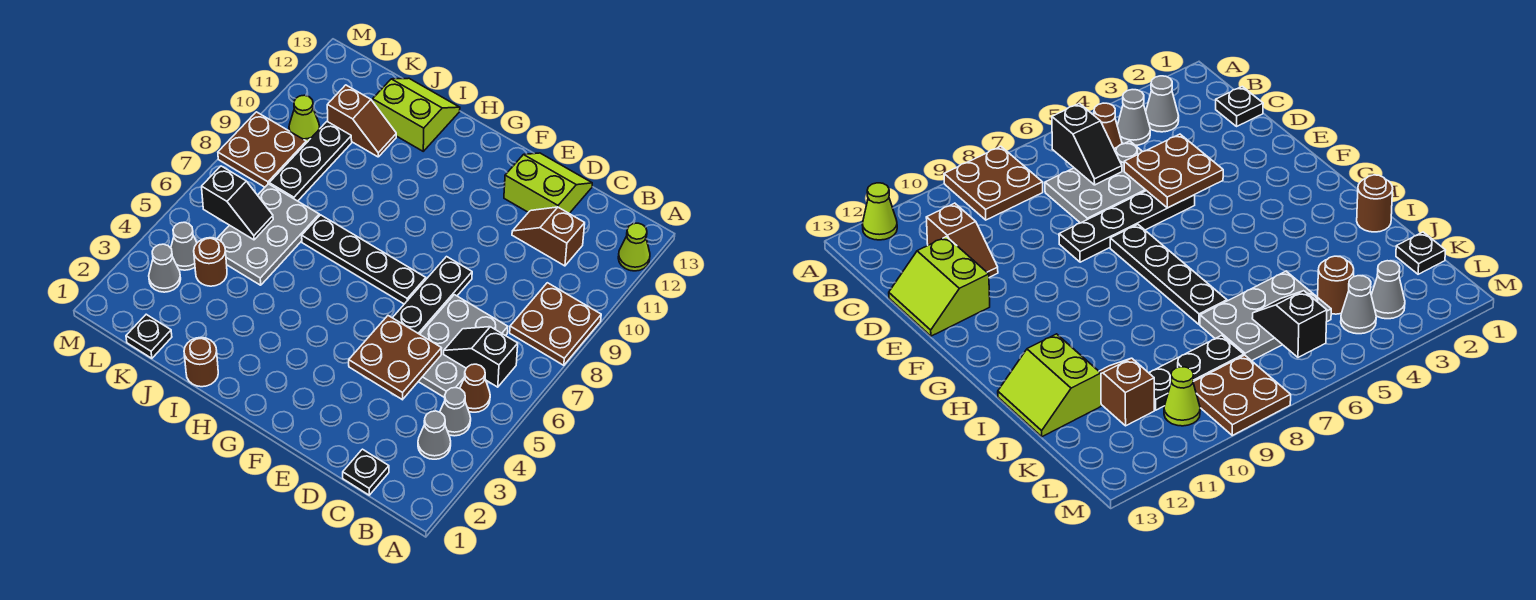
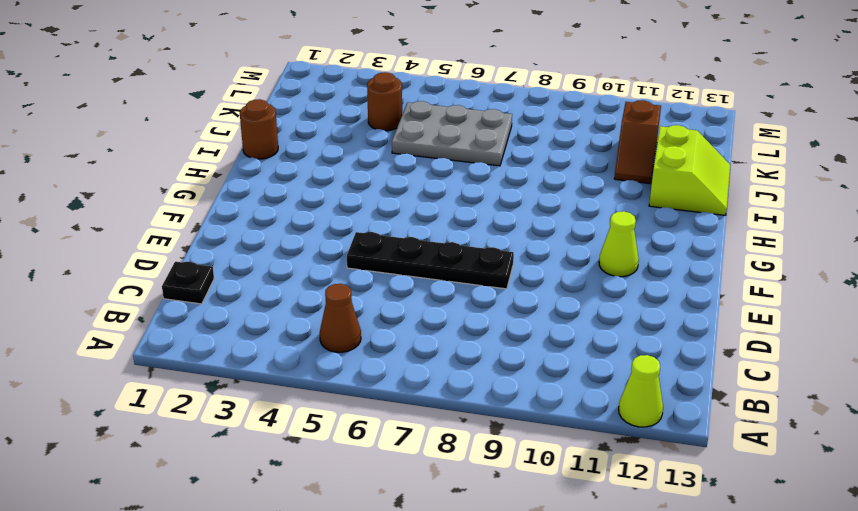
lime 1x1 cone [599,211,639,277] -> lime 1x1 cone moved to [289,95,320,143]
none -> brown 2x2 plate [510,283,601,365]
none -> grey 1x1 cone [418,411,451,459]
none -> grey 1x1 cone [440,388,471,436]

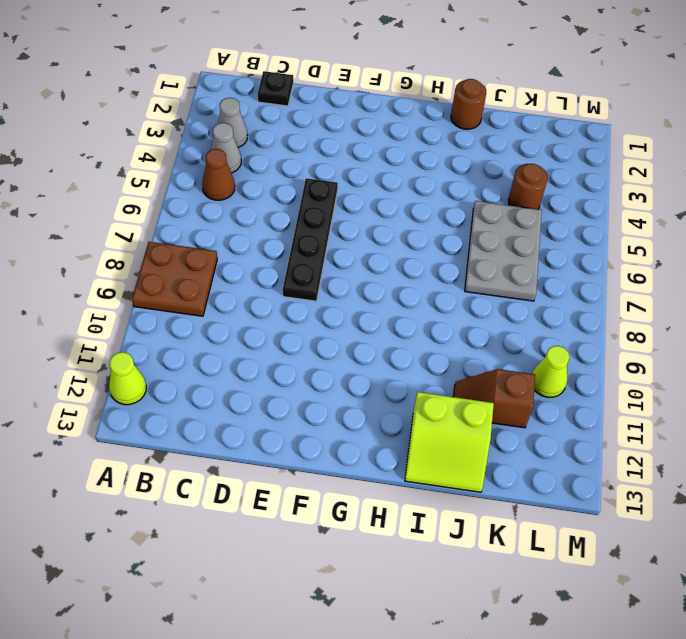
none -> grey 2x3 plate [418,295,508,398]
none -> brown 1x2 slope [512,207,585,266]
none -> lime 2x2 slope [504,153,592,213]

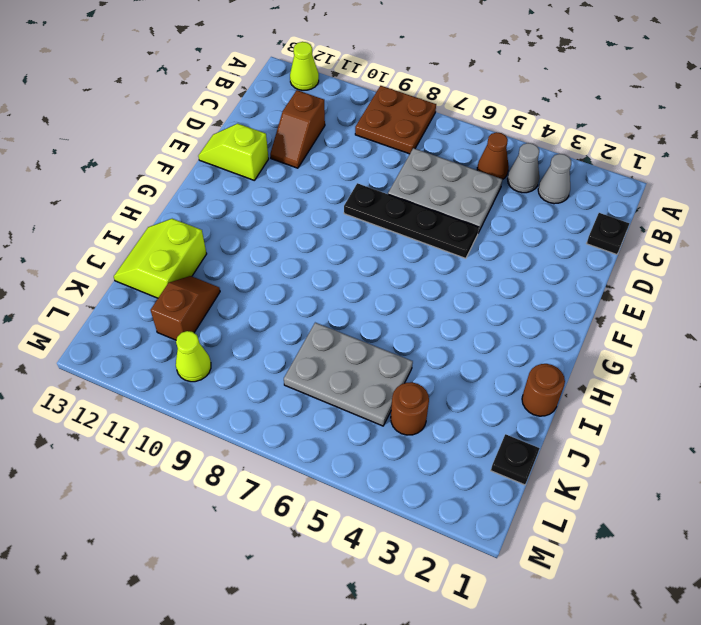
lime 1x2 slope [198,124,269,180] -> lime 2x2 slope [504,153,592,213]
none -> black 1x4 plate [302,215,426,304]
none -> black 1x3 plate [269,121,352,201]
none -> grey 1x1 cone [149,244,181,292]

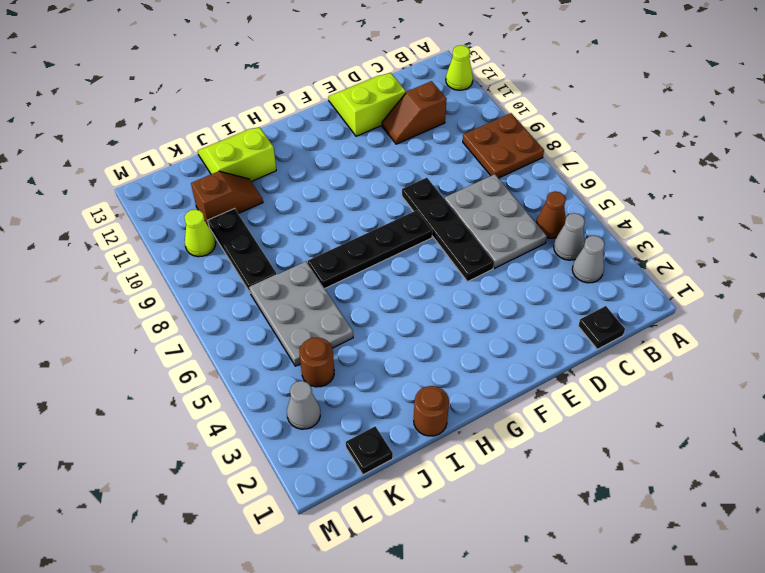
none -> grey 1x1 cone [171,222,197,270]
none -> brown 2x2 plate [218,112,306,187]
none -> black 1x2 slope [444,327,518,387]

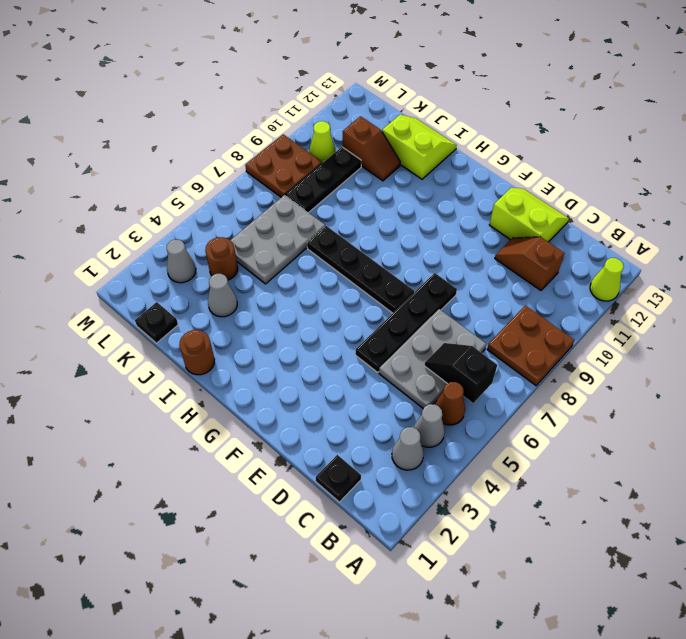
grey 1x1 cone [208,274,237,317] -> grey 1x1 cone moved to [171,222,197,270]
none -> brown 2x2 plate [349,316,442,400]
none -> black 1x2 slope [202,166,273,240]

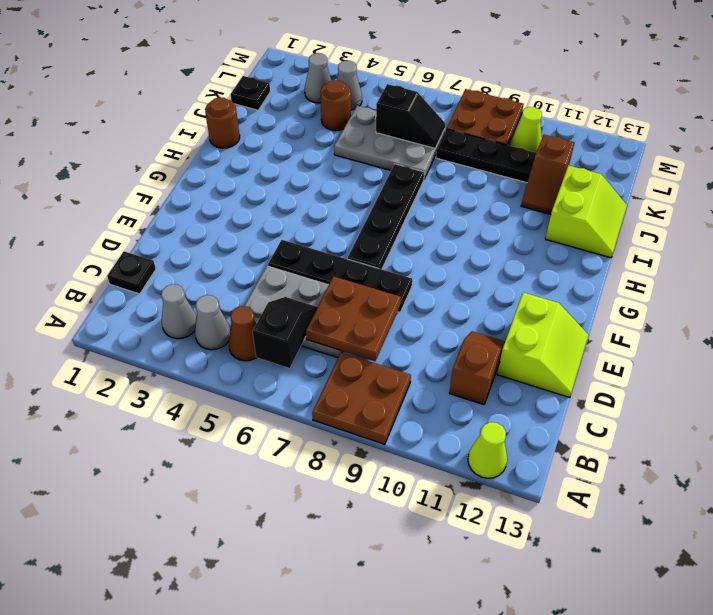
brown 2x2 plate [306,276,401,361] -> brown 2x2 plate moved to [349,316,442,400]
black 1x2 slope [376,84,445,148] -> black 1x2 slope turned to [202,166,273,240]

